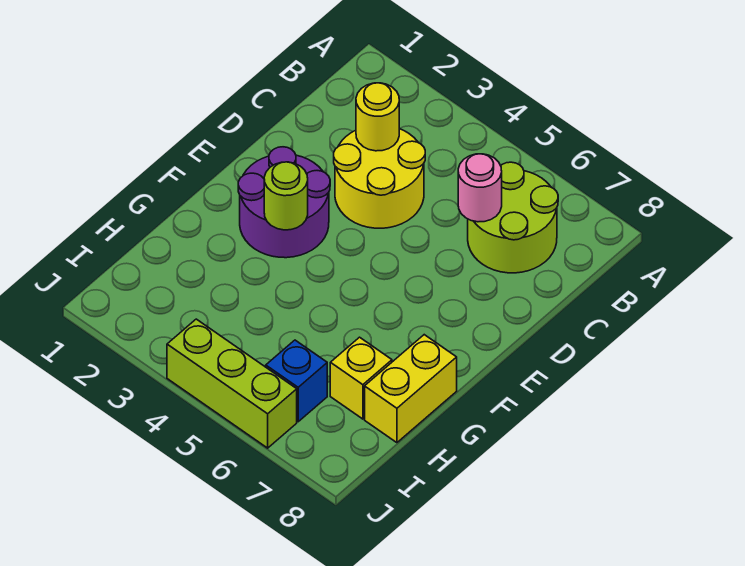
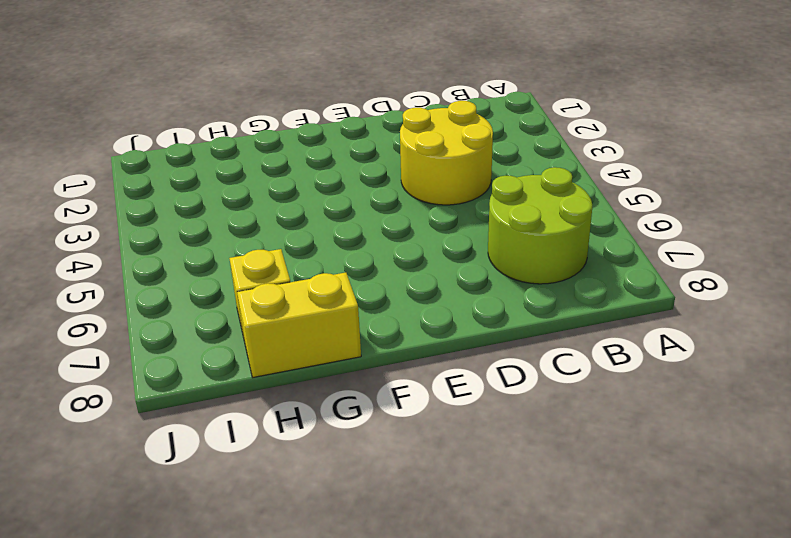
none -> purple 2x2 round brick [238,147,330,258]
none -> blue 1x1 brick [266,340,327,422]

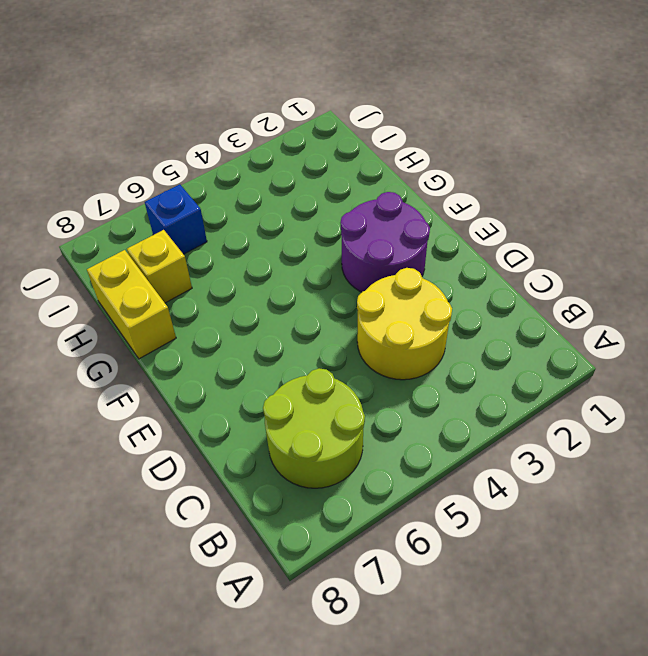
none -> lime 1x3 brick [167,319,297,448]
none -> yellow 1x1 round brick [356,83,399,151]

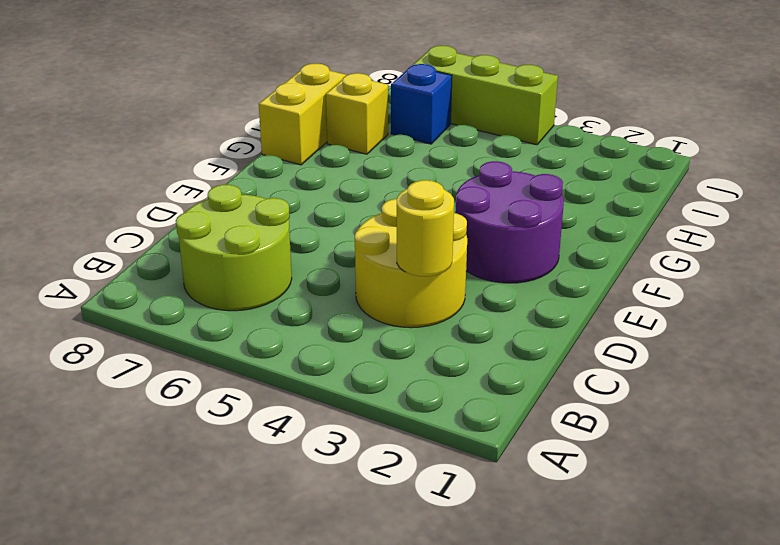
none -> pink 1x1 round brick [458,154,502,222]
none -> lime 1x1 round brick [264,162,308,230]

